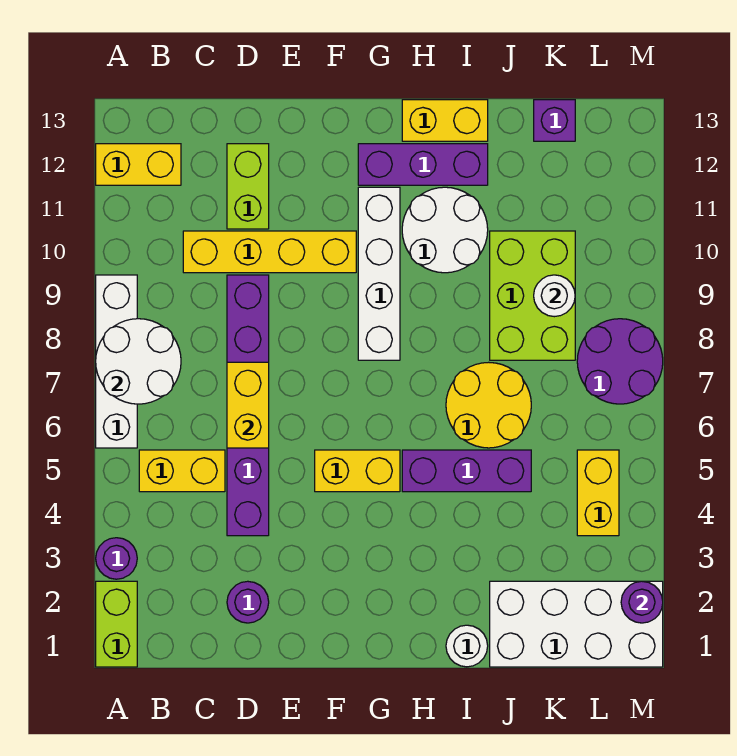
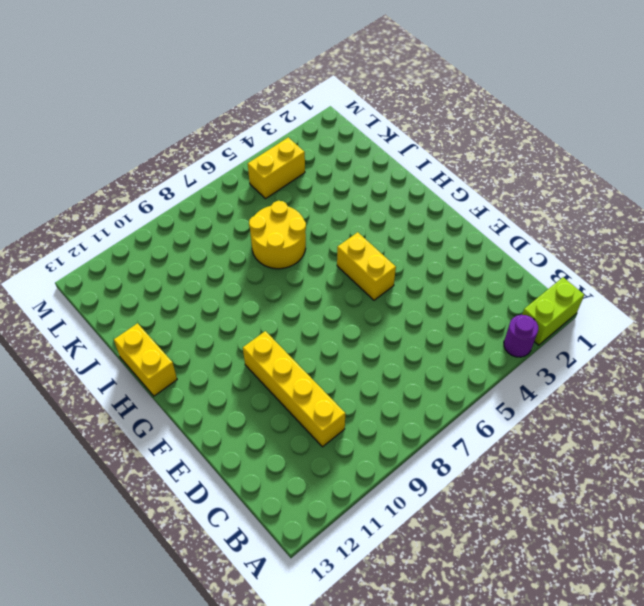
none -> white 1x4 brick [96,275,137,448]
none -> yellow 1x2 brick [96,144,181,185]
none -> yellow 1x2 brick [139,450,225,492]

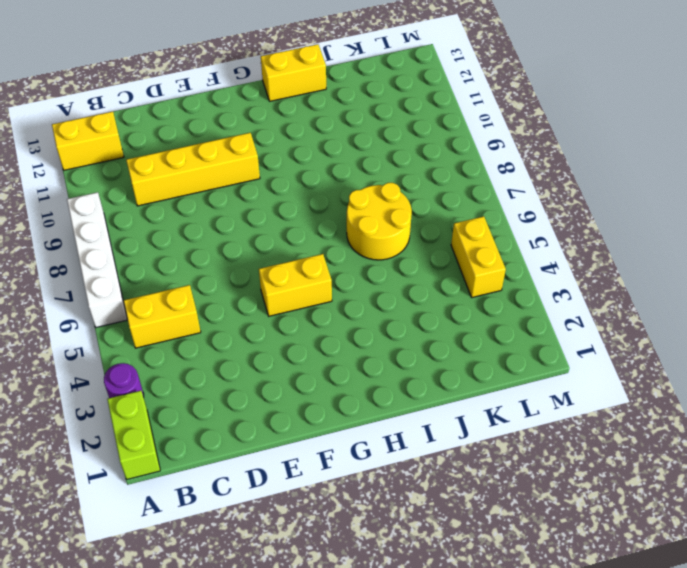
none -> purple 1x1 round brick [227,581,269,623]
none -> purple 1x6 brick [227,275,269,536]
none -> lime 1x2 brick [227,144,269,229]

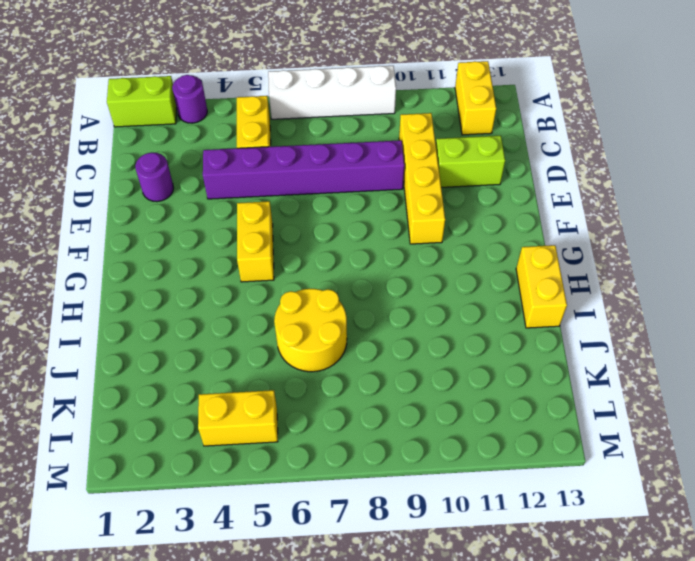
none -> white 1x4 brick [358,187,400,360]
none -> purple 1x3 brick [358,144,488,185]
none -> purple 1x3 brick [402,450,531,492]

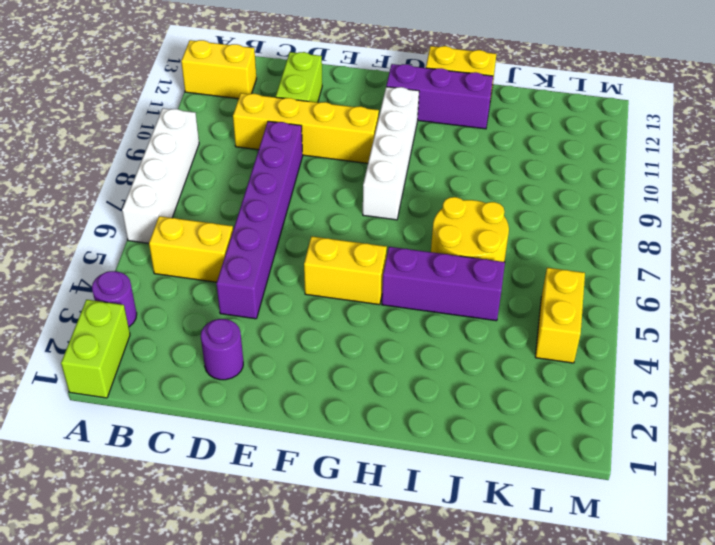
none -> white 2x2 round brick [402,187,488,273]
none -> white 1x1 round brick [446,625,488,667]
none -> white 2x4 brick [490,581,663,667]

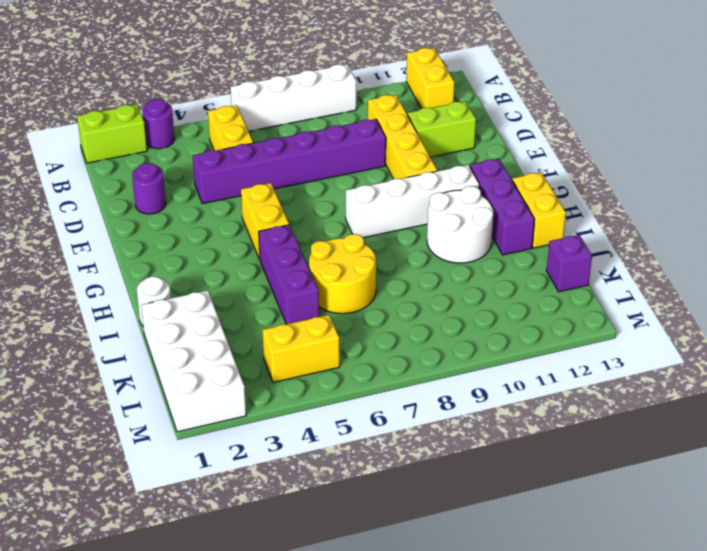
none -> lime 2x3 brick [490,231,575,360]
none -> purple 2x2 round brick [577,319,663,404]
none -> white 2x2 round brick [96,319,181,404]

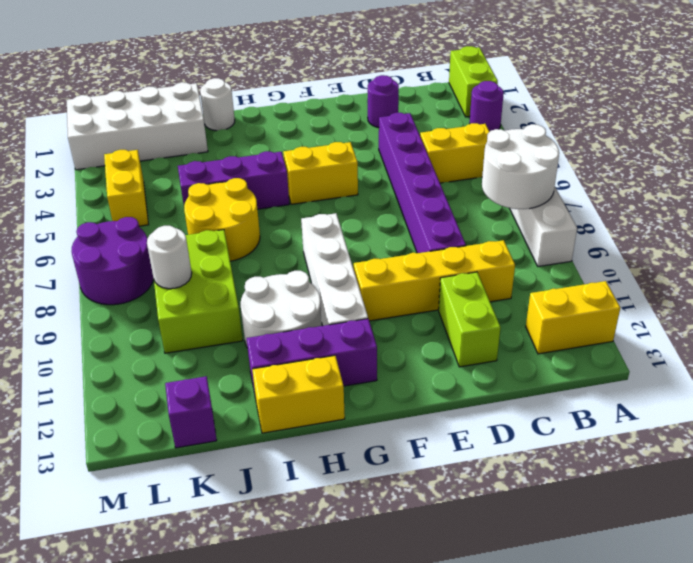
none -> yellow 1x2 brick [227,362,269,448]
none -> purple 1x1 round brick [621,581,663,623]

